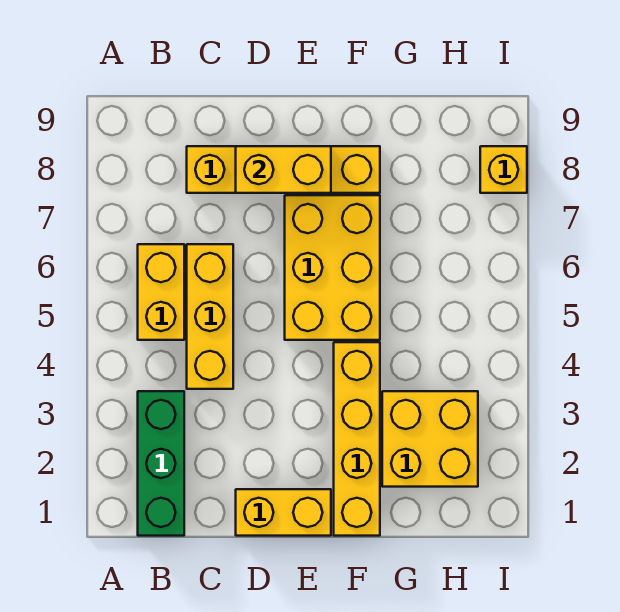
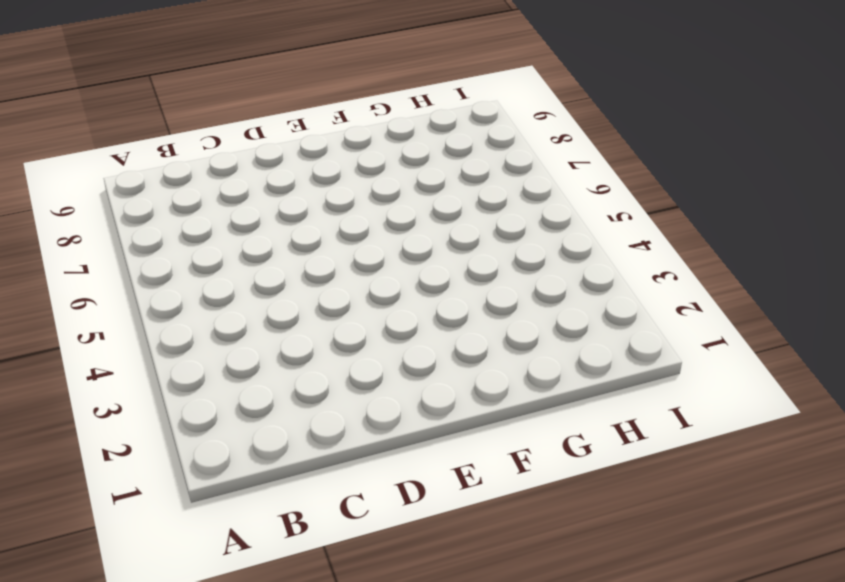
none -> green 1x3 brick [138,391,184,536]
none -> yellow 1x2 brick [138,244,184,340]

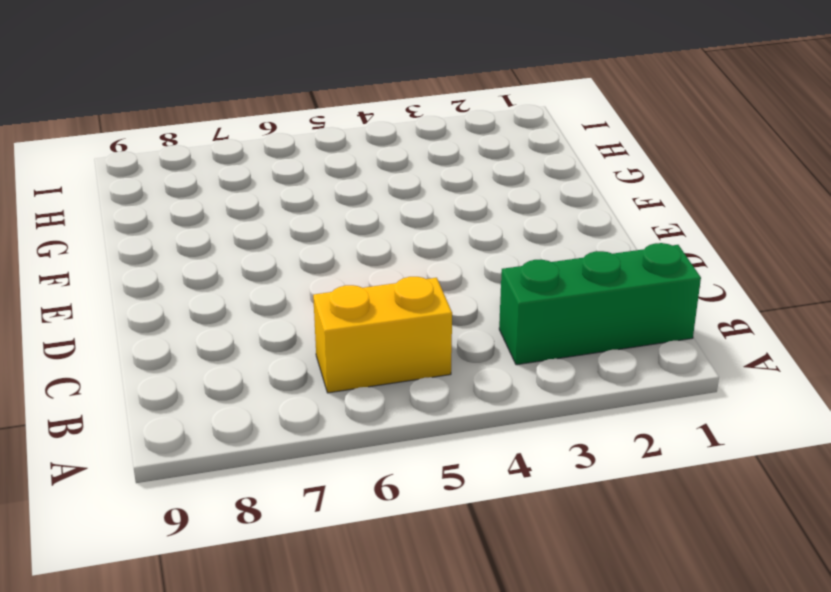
none -> yellow 1x3 brick [187,244,233,389]
none -> yellow 1x4 brick [187,146,380,193]

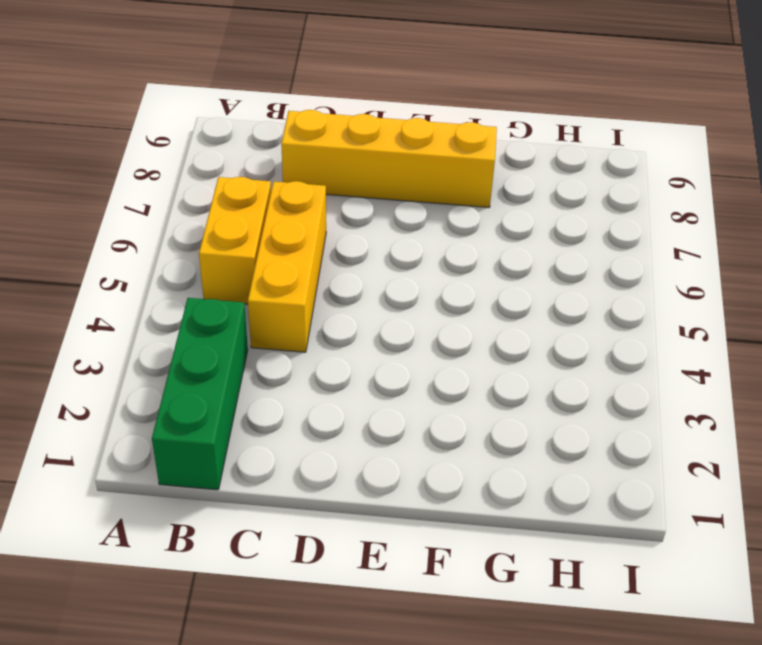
none -> yellow 1x2 brick [236,489,331,536]
none -> yellow 2x3 brick [285,195,380,340]

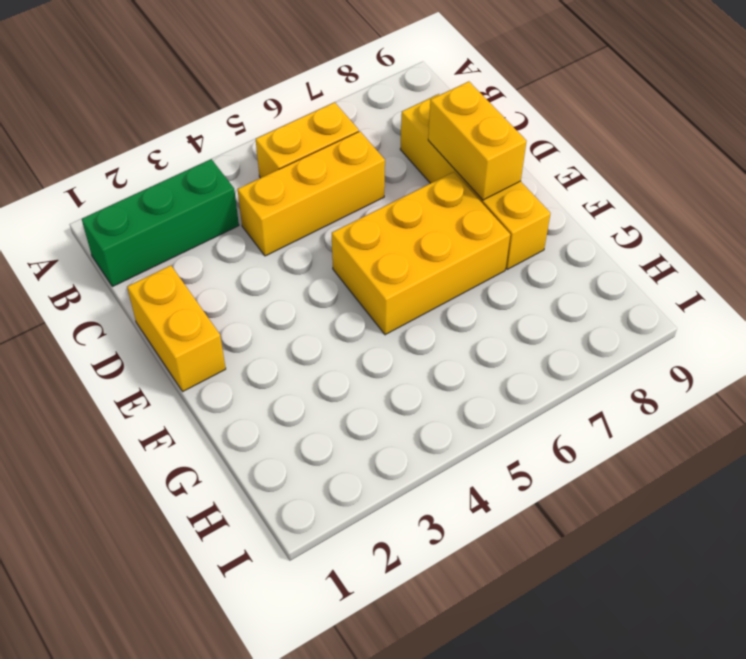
none -> yellow 1x4 brick [334,342,380,536]
none -> yellow 2x2 brick [382,391,478,487]

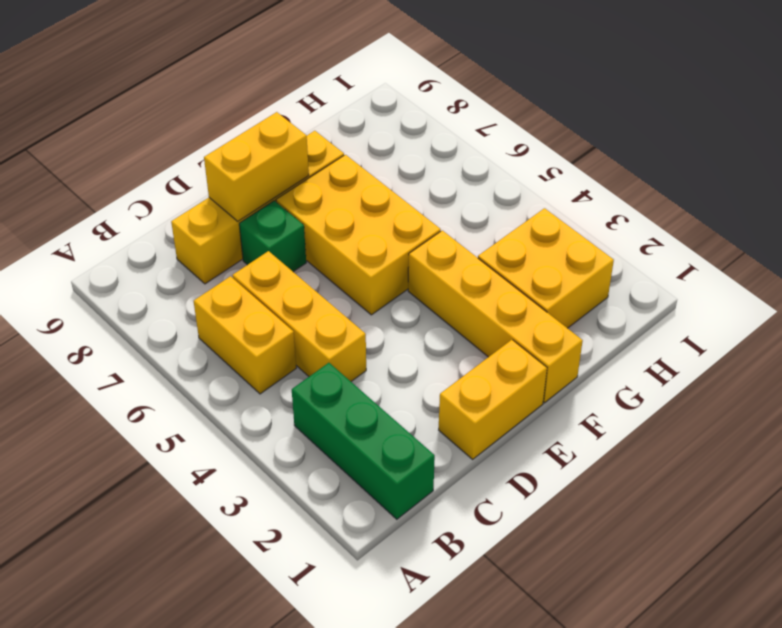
green 1x1 brick [239,201,306,272] -> none
none -> yellow 1x1 brick [480,146,527,193]

